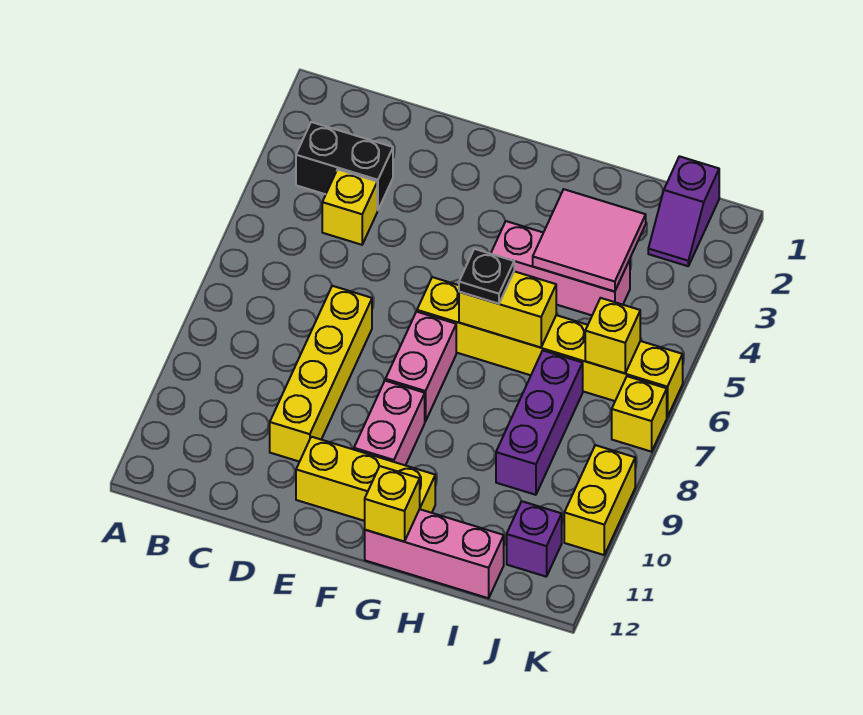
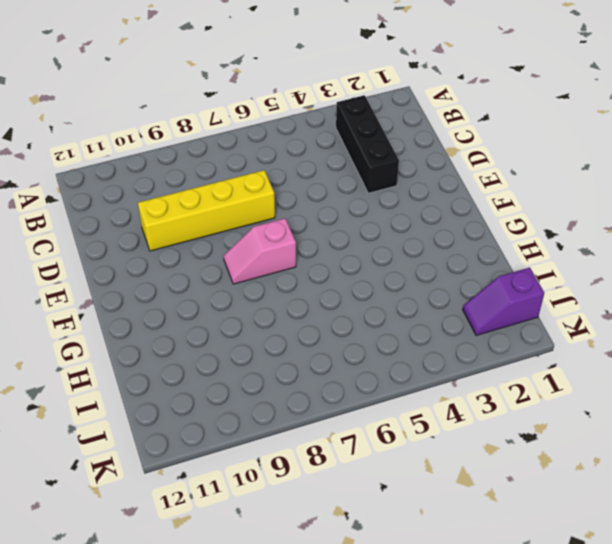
black 1x3 brick [336,95,399,193] -> black 1x2 brick [296,122,393,210]
pink 1x2 slope [224,218,296,284] -> pink 1x2 brick [385,312,456,421]
none -> yellow 1x1 brick [322,169,377,245]
none -> yellow 1x3 brick [296,437,435,521]
none -> yellow 1x6 brick [417,277,683,417]

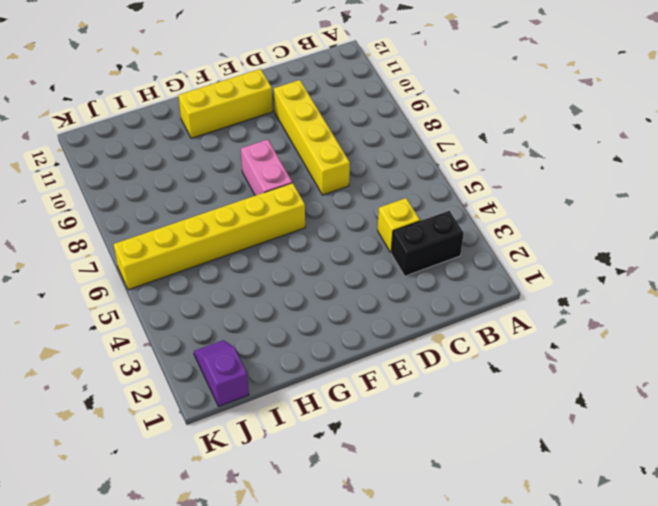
none -> pink 1x2 brick [354,381,425,465]
none -> pink 1x3 brick [491,221,630,315]
none -> pink 1x3 brick [365,509,504,598]

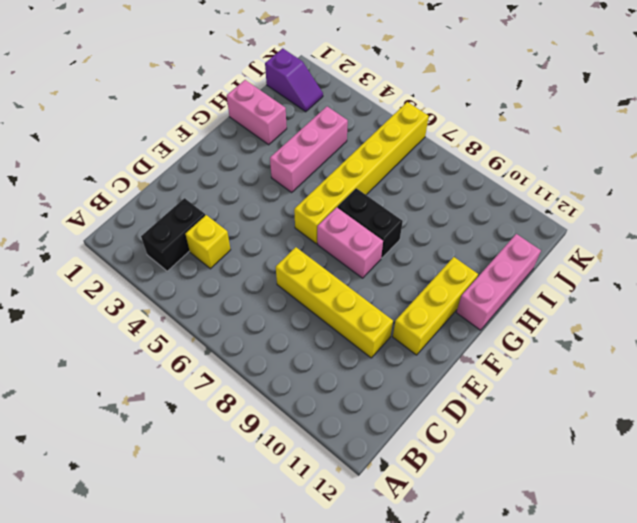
black 1x2 brick [338,188,403,258] -> none
pink 1x2 brick [227,80,287,145] -> pink 1x2 brick moved to [354,381,425,465]
none -> purple 1x3 brick [496,351,583,495]
none -> purple 1x1 brick [507,501,562,577]
none -> yellow 1x1 brick [612,376,667,452]

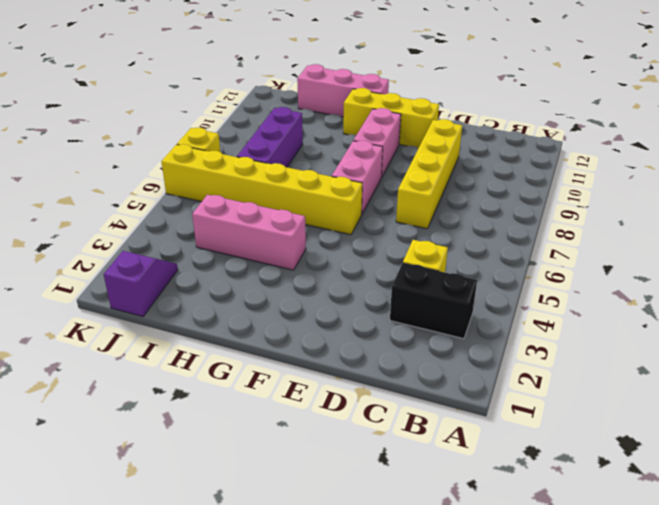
none -> purple 1x1 brick [507,501,562,577]
none -> yellow 1x2 brick [564,445,635,555]
none -> yellow 1x2 brick [459,271,556,348]

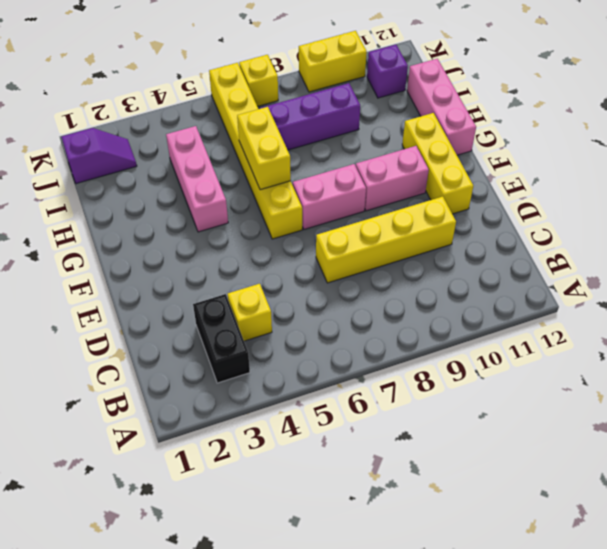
none -> yellow 1x1 brick [365,466,420,541]
none -> pink 2x2 tile [533,189,646,292]
none -> yellow 1x1 brick [585,298,640,373]

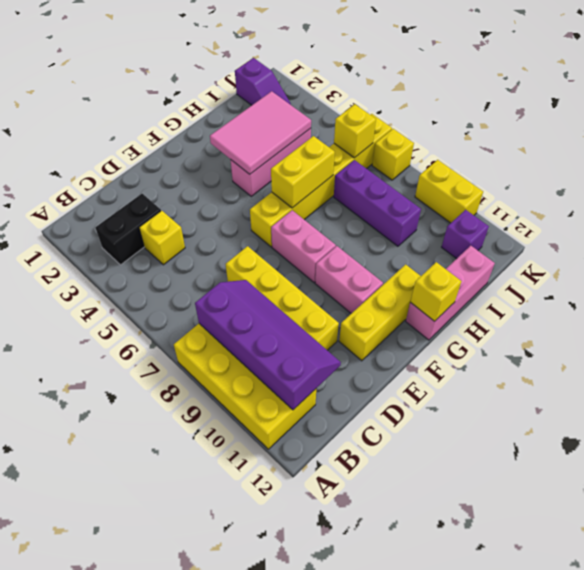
yellow 2x4 brick [174,324,316,449] -> none
purple 2x4 slope [195,280,341,410] -> none
pink 2x3 tile [210,91,311,174] -> pink 2x2 tile [533,189,646,292]
none -> black 1x1 plate [459,249,514,304]

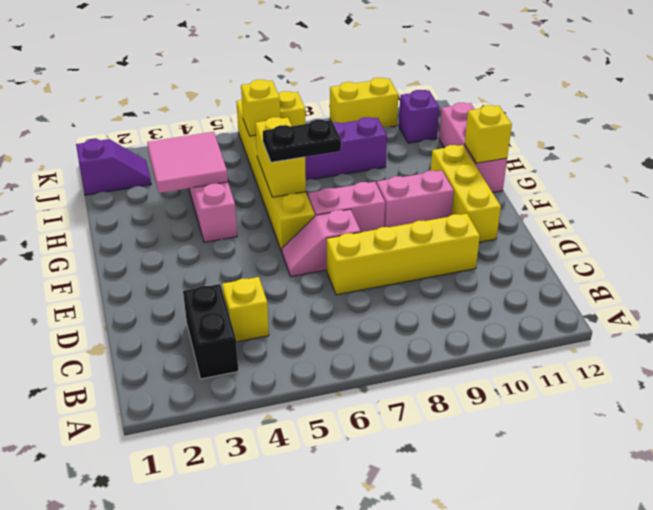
pink 1x2 slope [282,209,361,277] -> none
black 1x2 plate [263,120,341,162] -> black 1x1 plate [459,249,514,304]

